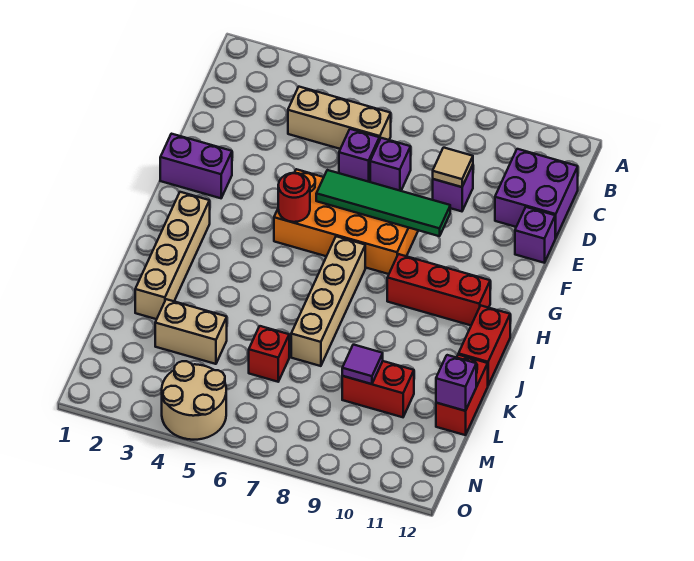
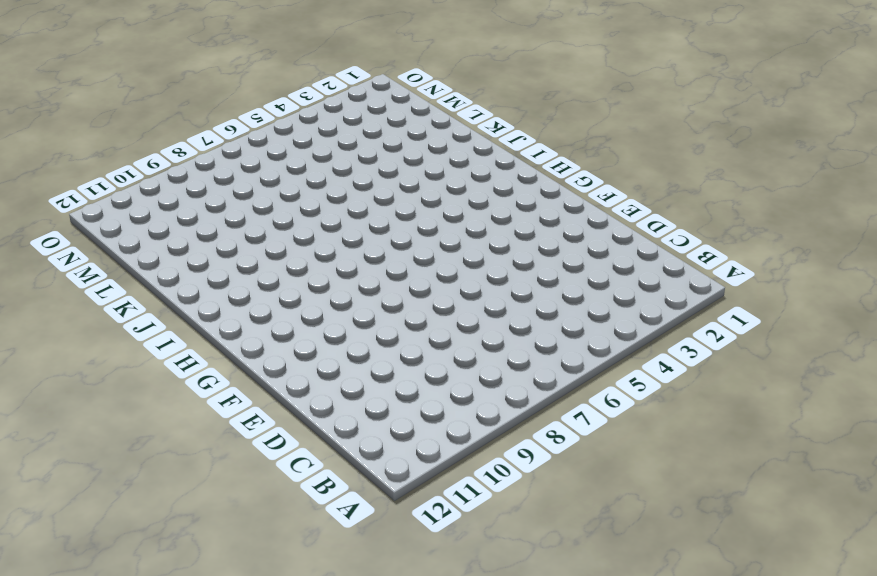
none -> tan 1x3 brick [288,87,391,149]
none -> purple 2x2 brick [495,149,578,238]
none -> purple 1x1 brick [339,129,379,182]

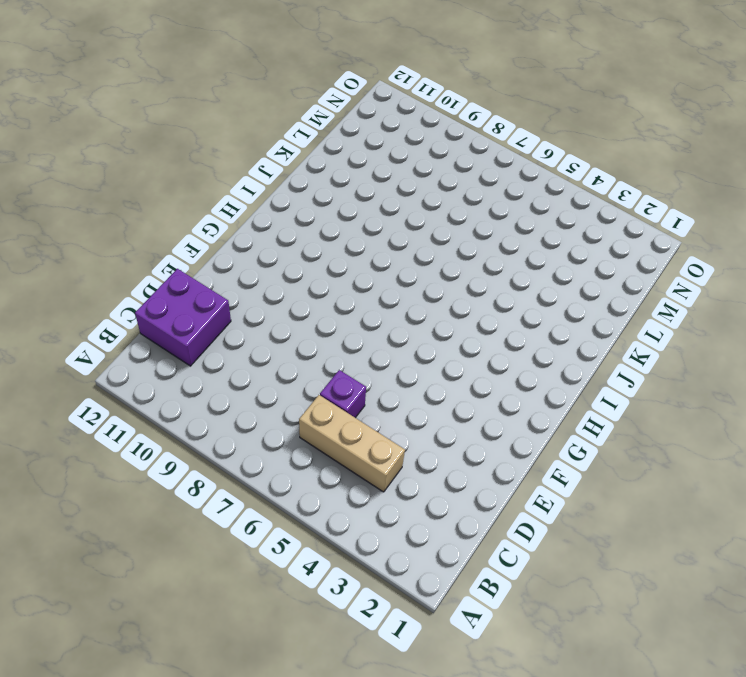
none -> purple 1x1 brick [370,138,411,191]
none -> purple 1x1 brick [433,165,473,211]
none -> purple 1x1 brick [515,207,555,263]

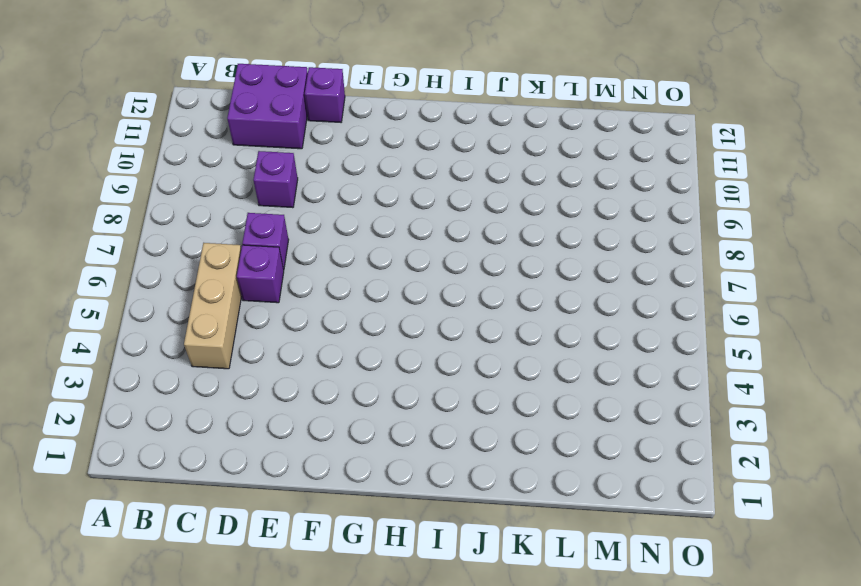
none -> purple 1x2 brick [160,134,232,198]
none -> orange 2x4 brick [274,169,418,274]
none -> tan 1x4 brick [135,192,210,319]

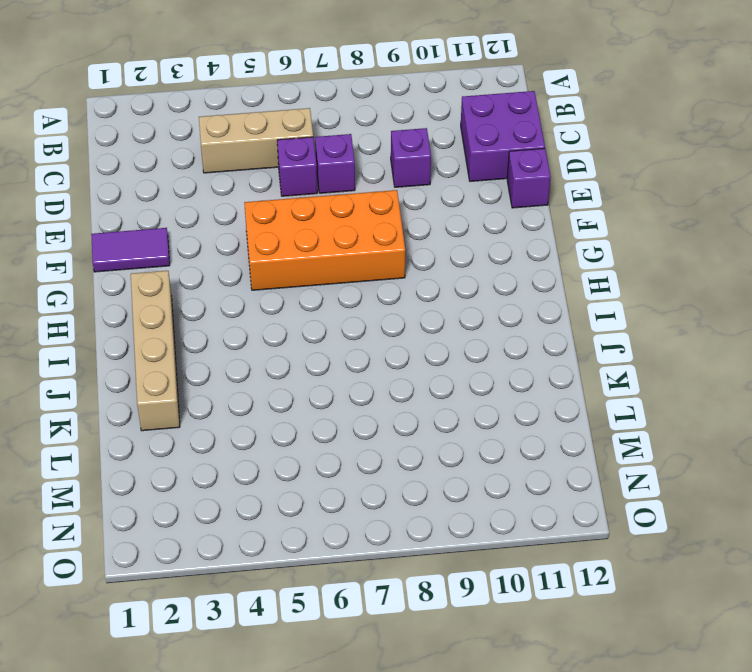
purple 1x2 tile [91,228,170,272] -> purple 1x2 brick [160,134,232,198]
none -> tan 1x4 brick [291,236,365,366]
none -> red 1x3 brick [387,254,490,325]
none -> red 1x2 brick [458,306,510,385]

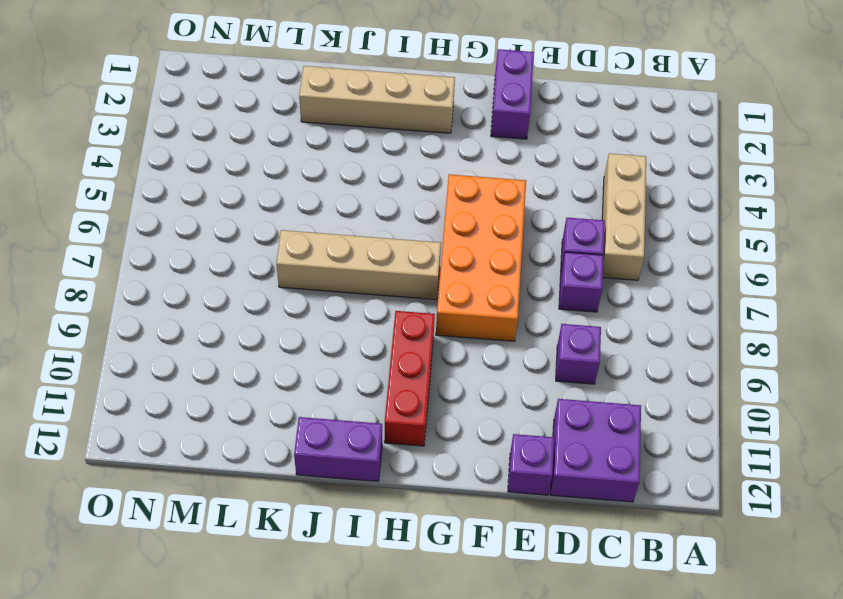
purple 1x2 brick [294,417,382,481] -> red 1x2 brick [458,306,510,385]
none -> red 1x2 brick [436,355,488,435]
none -> tan 1x2 brick [155,299,227,364]
none -> red 1x1 brick [249,326,289,382]

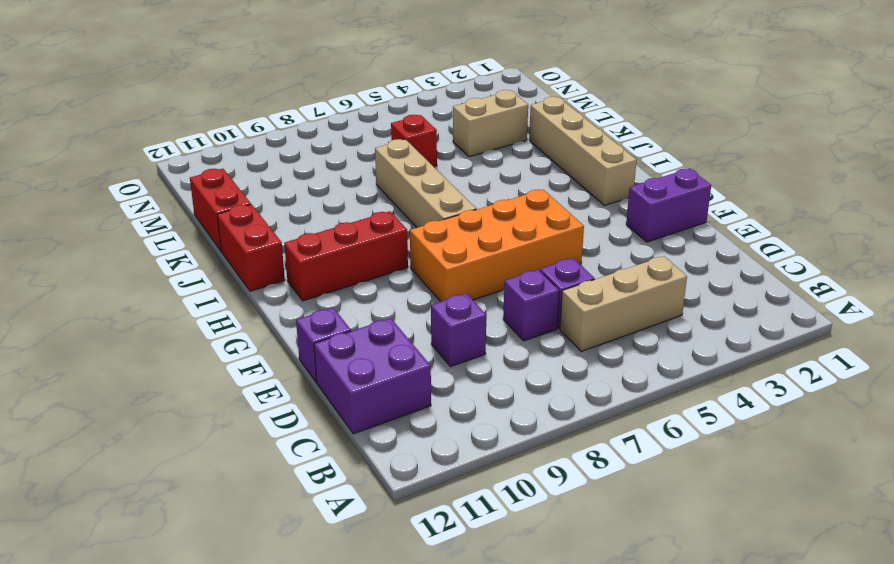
none -> red 1x2 brick [342,361,414,417]
none -> tan 2x2 round brick [162,361,226,440]
none -> tan 1x1 tile [433,148,473,187]

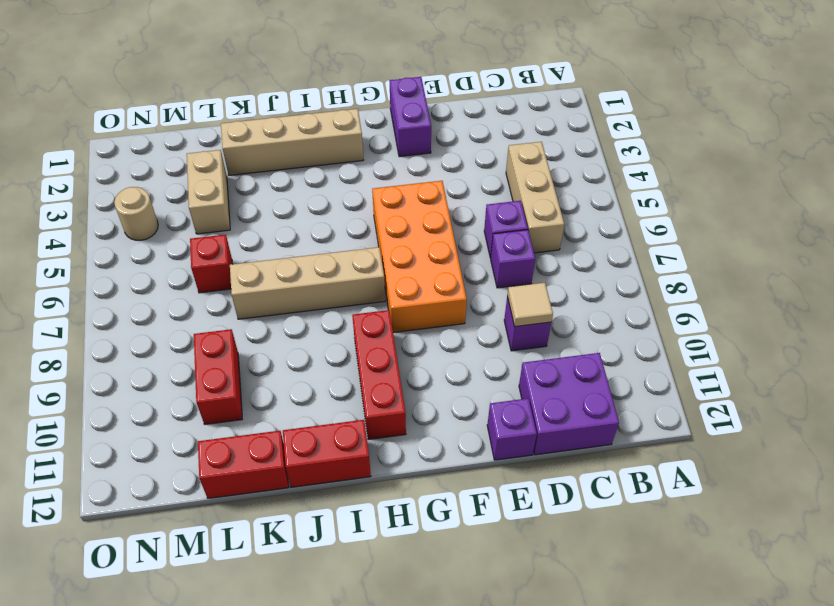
tan 1x1 round brick [114,187,158,240] -> tan 2x2 round brick [162,361,226,440]
none -> green 1x4 tile [316,170,450,236]
none -> red 1x1 round brick [278,173,310,222]
none -> purple 1x1 tile [342,345,383,384]

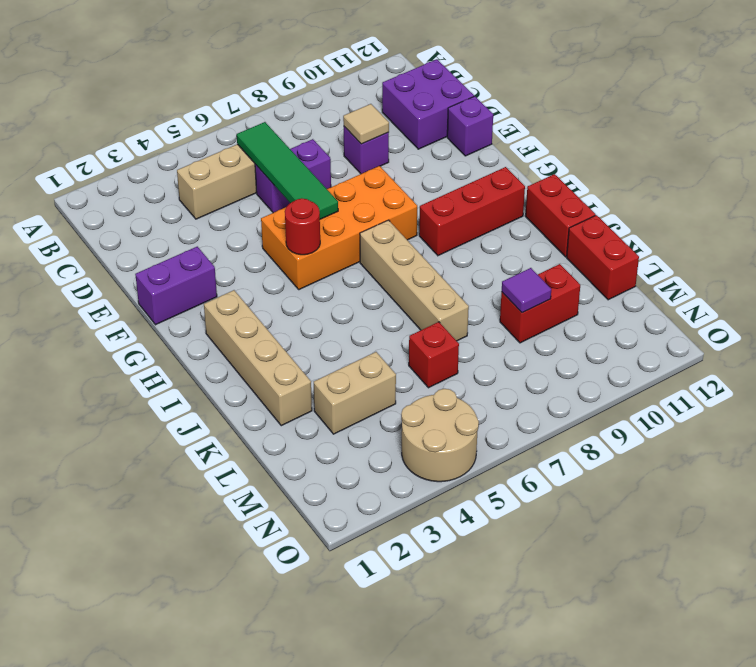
green 1x4 tile [237,122,338,219] -> green 1x4 tile turned to [316,170,450,236]
none -> purple 1x1 brick [436,355,476,411]

